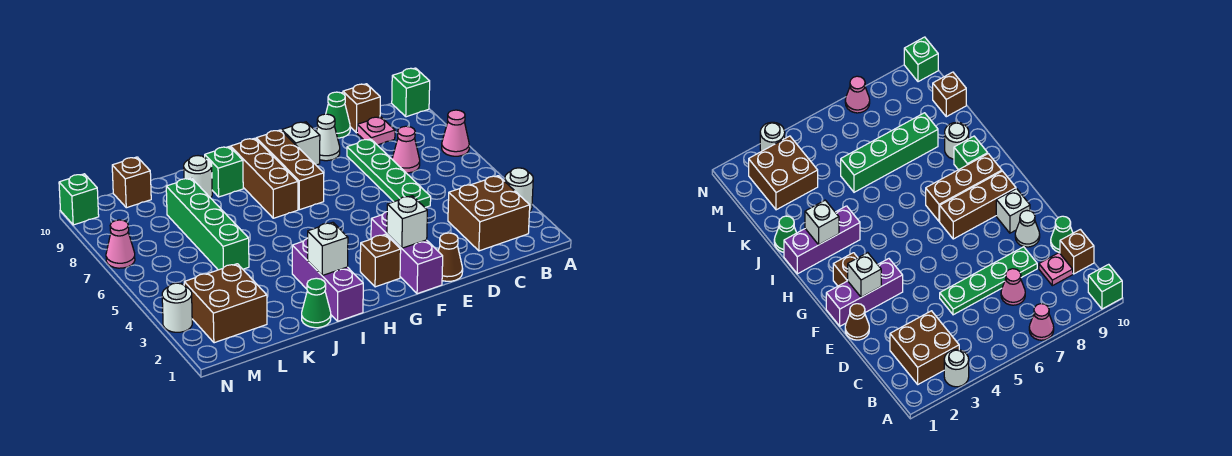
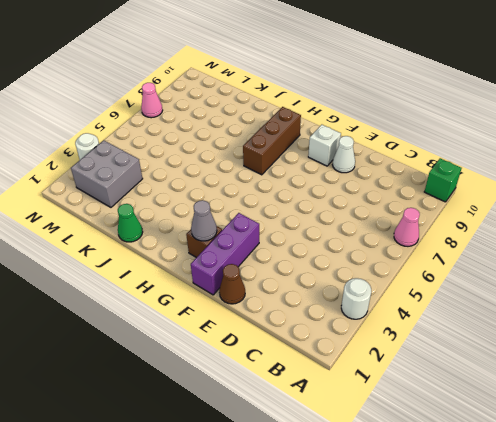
grey 1x1 cone [191,200,217,241] -> none
grey 2x2 brick [71,140,143,207] -> brown 2x2 brick [184,264,267,343]
none -> brown 2x2 brick [448,176,530,251]
none -> pink 1x1 cone [392,126,420,173]
none -> pink 1x1 plate [357,117,395,145]

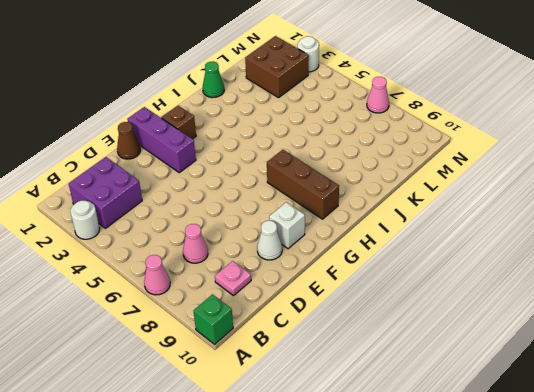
purple 2x2 brick [69,157,142,228] -> brown 2x2 brick [448,176,530,251]
none -> brown 1x1 brick [343,84,380,133]
none -> green 1x4 plate [347,139,431,207]
none -> green 1x1 cone [326,92,350,138]

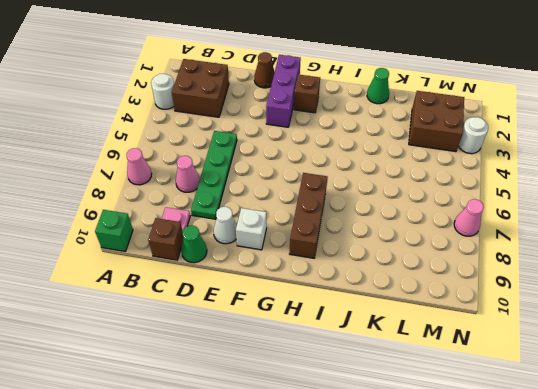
none -> brown 1x3 brick [256,130,324,210]
none -> purple 1x3 brick [292,238,363,321]
none -> green 1x1 brick [205,147,243,197]

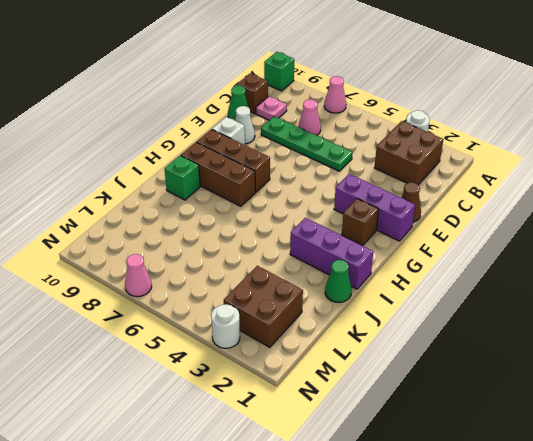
none -> white 1x1 round brick [184,156,212,198]
none -> green 1x4 brick [166,178,249,270]
none -> brown 1x1 brick [112,157,151,208]

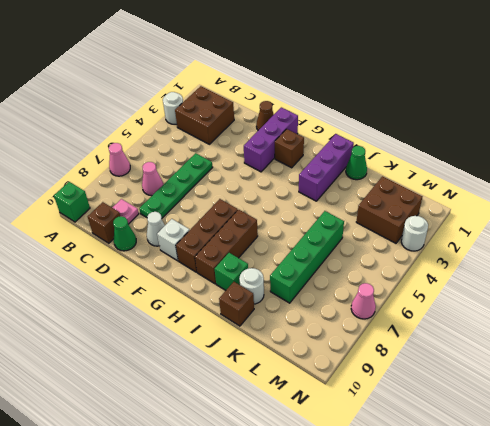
brown 1x1 brick [219,282,254,326] -> brown 1x1 brick moved to [112,157,151,208]
none -> green 1x1 brick [59,174,99,225]
none -> white 1x1 brick [387,196,427,248]
none -> white 1x1 brick [308,222,348,275]

